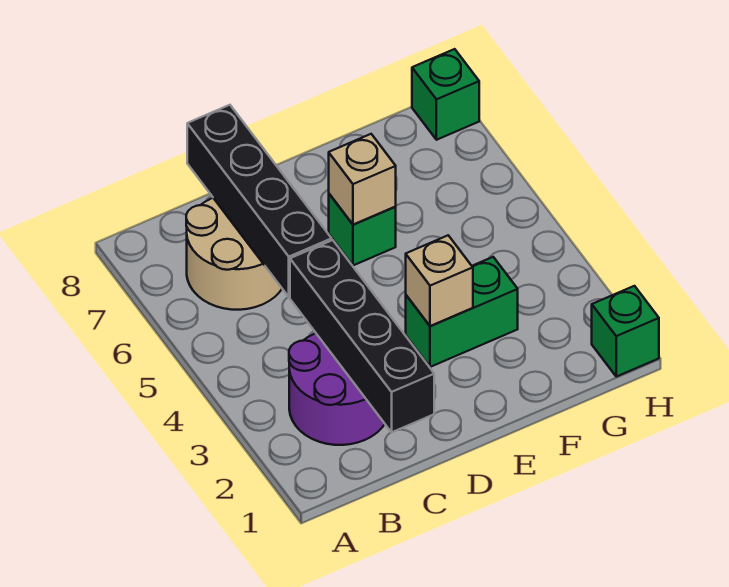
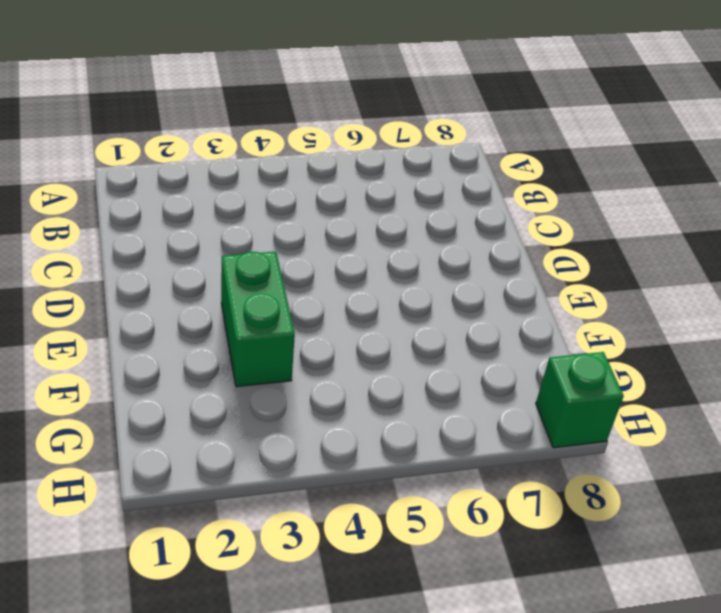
none -> purple 2x2 round brick [289,333,385,445]
none -> tan 2x2 round brick [186,198,282,310]

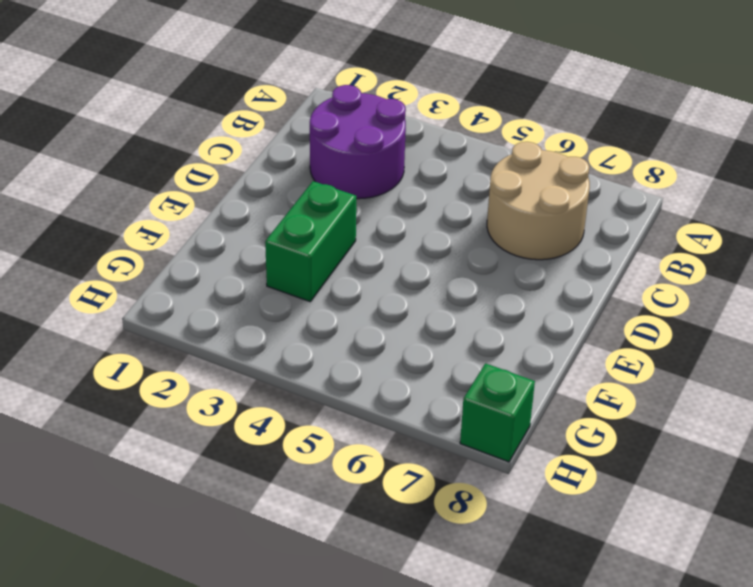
none -> green 1x1 brick [329,194,396,265]
none -> green 1x1 brick [592,286,659,377]

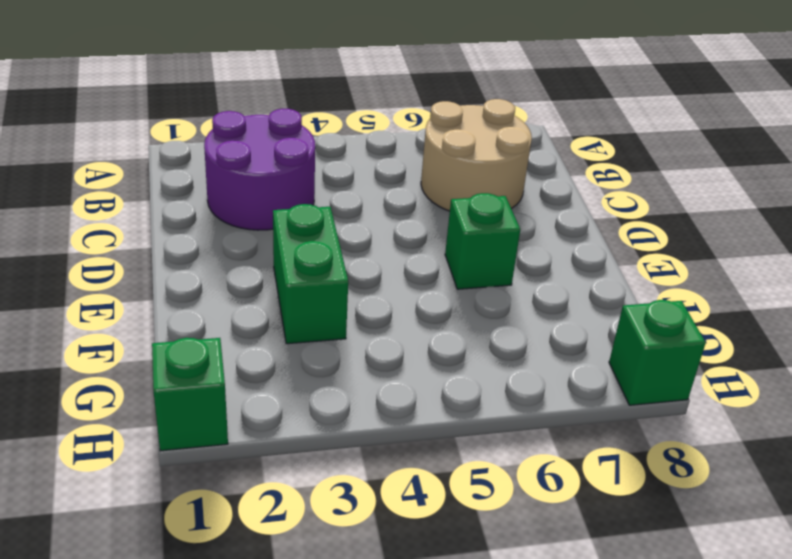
none -> black 1x4 brick [290,240,434,432]
none -> black 1x4 brick [187,105,332,297]

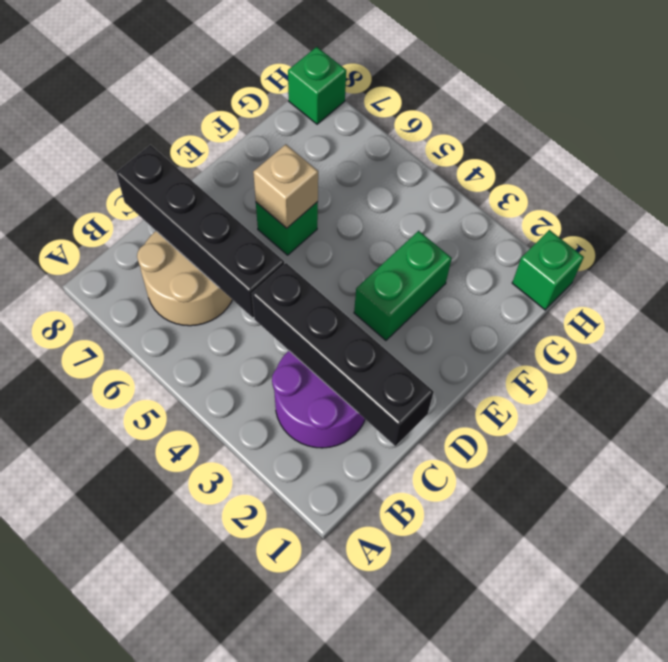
none -> tan 1x1 brick [406,235,473,326]

